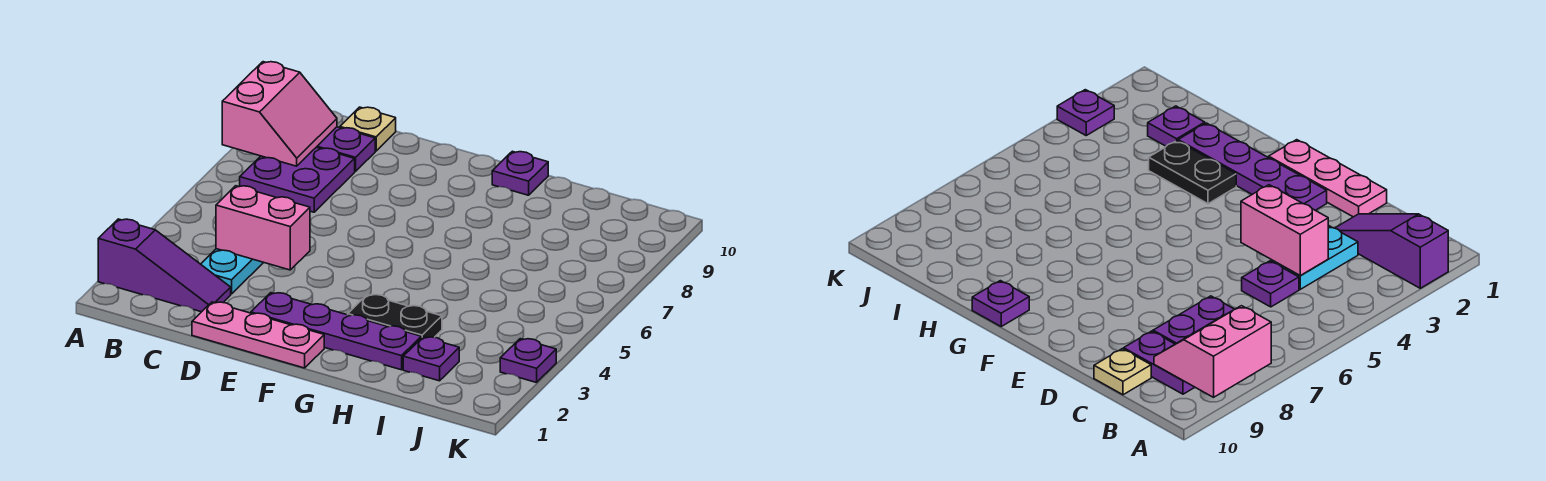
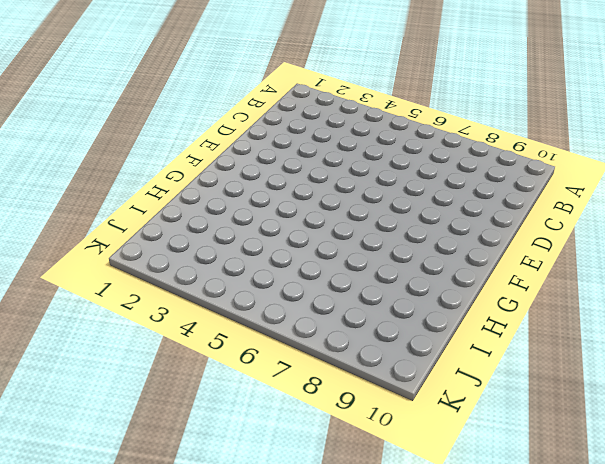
none -> purple 1x3 slope [98,219,231,312]
none -> purple 2x2 plate [240,147,355,212]
none -> purple 1x2 plate [317,127,375,172]

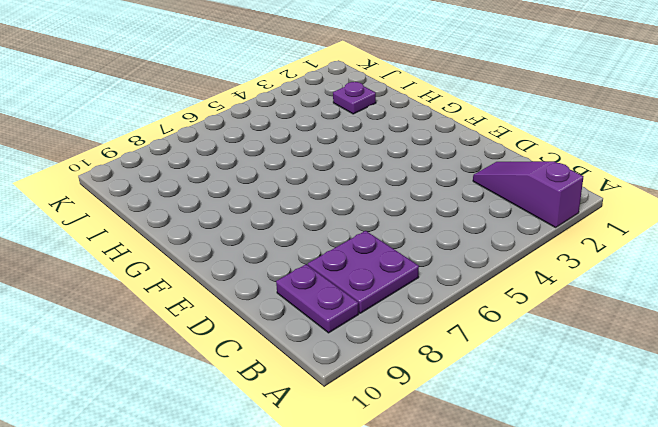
none -> cyan 1x2 plate [201,249,264,294]
none -> purple 1x1 plate [1242,261,1299,307]
none -> tan 1x1 plate [340,107,396,151]

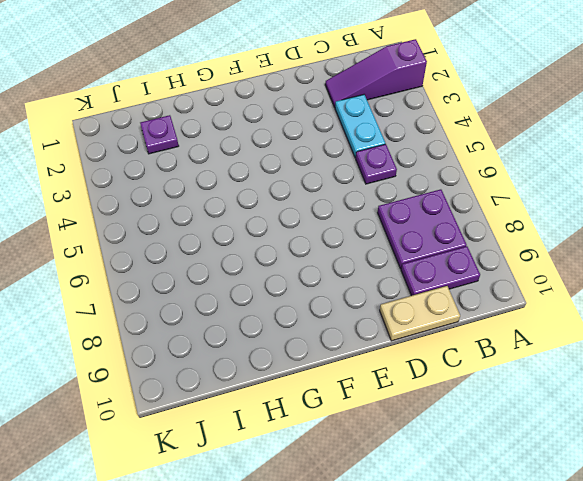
tan 1x2 plate [380,286,460,341] -> tan 1x1 plate [340,107,396,151]
none -> pink 1x3 plate [192,302,324,368]
none -> purple 1x4 plate [251,293,421,370]
none -> black 1x2 plate [348,294,442,338]

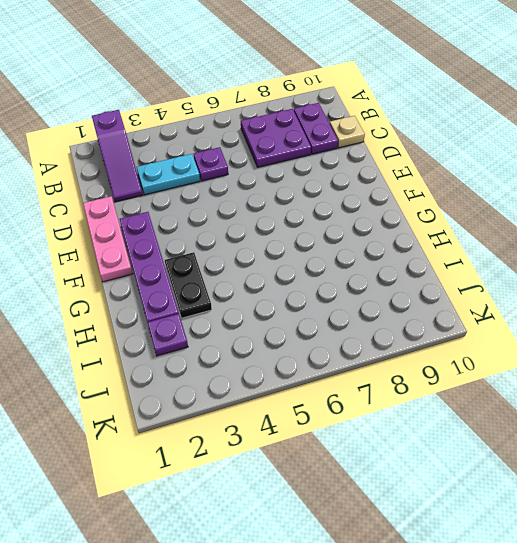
none -> purple 1x1 plate [492,151,548,195]
none -> purple 1x1 plate [500,339,556,383]
none -> pink 2x2 slope [222,62,337,166]

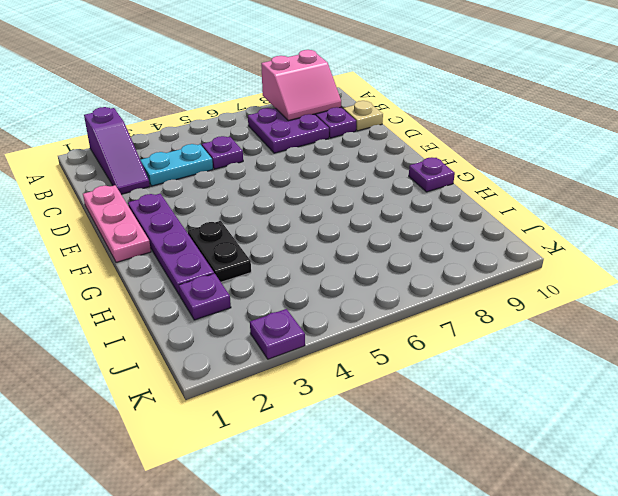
none -> pink 1x2 brick [216,186,310,270]

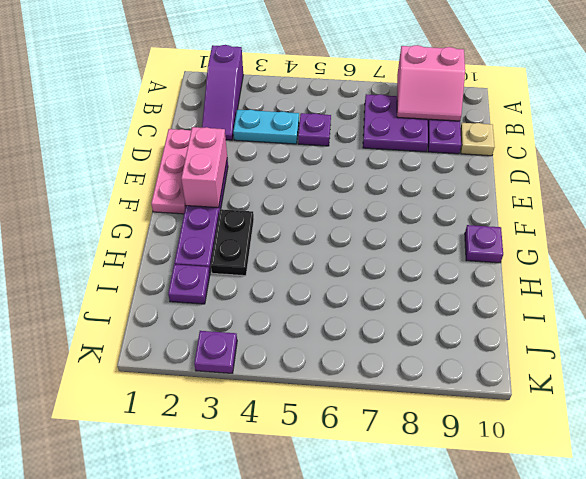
pink 1x2 brick [181,127,227,208] -> pink 1x2 brick moved to [216,186,310,270]

